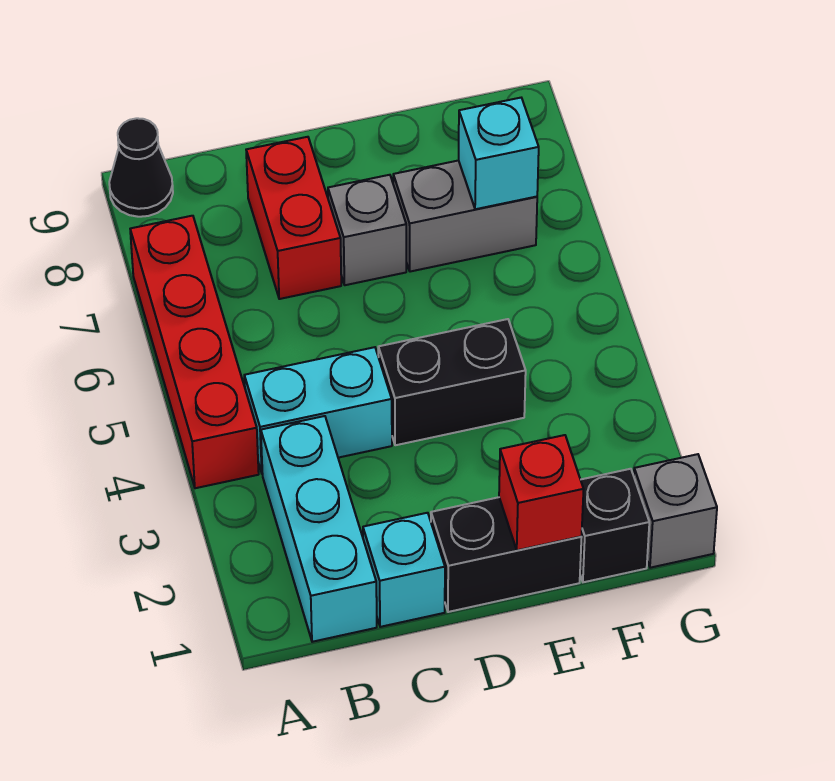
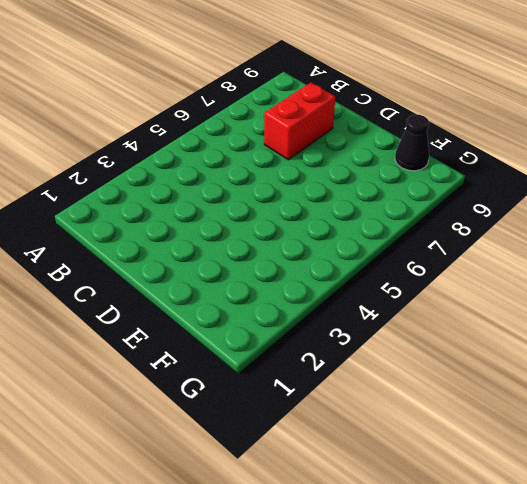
black 1x1 cone [395,115,429,171] -> black 1x1 cone moved to [109,118,173,217]
none -> red 1x4 brick [130,216,259,488]
none -> cyan 1x3 brick [261,416,377,642]
none -> cyan 1x2 brick [244,347,392,474]

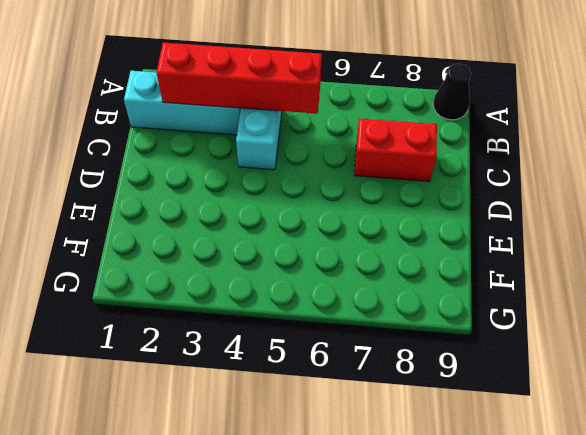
red 1x4 brick [156,42,322,114] -> red 1x4 brick moved to [130,216,259,488]
none -> cyan 1x1 brick [363,513,445,627]
none -> black 1x2 brick [431,497,582,612]
none -> black 1x2 brick [378,319,526,445]

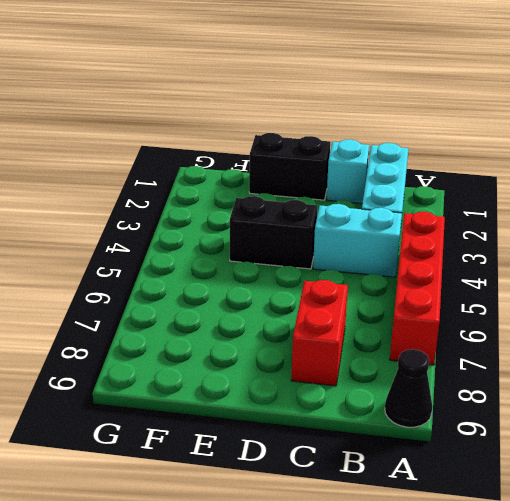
none -> grey 1x1 brick [328,175,406,285]
none -> grey 1x2 brick [393,160,537,272]
none -> black 1x1 brick [580,469,649,582]

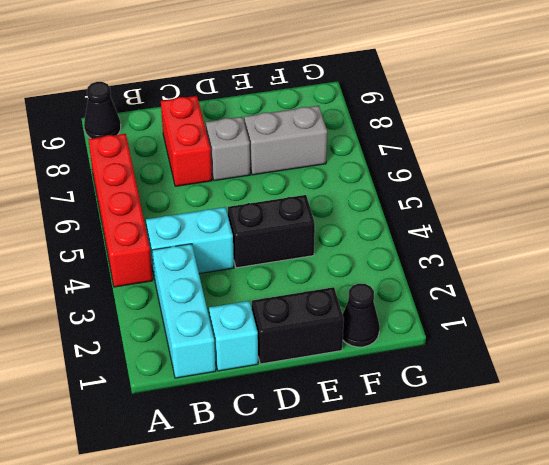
black 1x1 cone [343,283,380,347] -> black 1x1 brick [580,469,649,582]
none -> grey 1x1 brick [634,454,717,568]
none -> red 1x1 brick [499,435,584,550]
none -> cyan 1x1 brick [459,98,539,209]

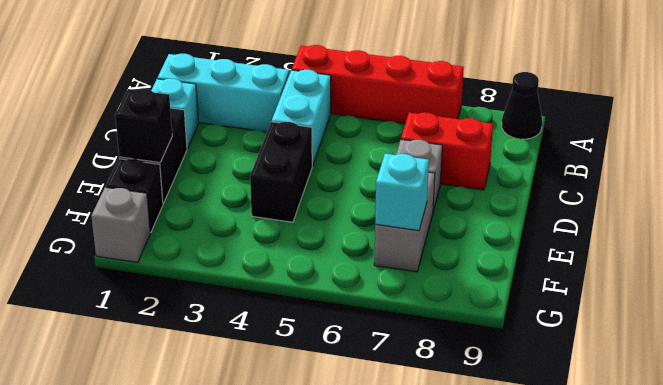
black 1x1 brick [115,89,172,163] -> red 1x1 brick [499,435,584,550]

